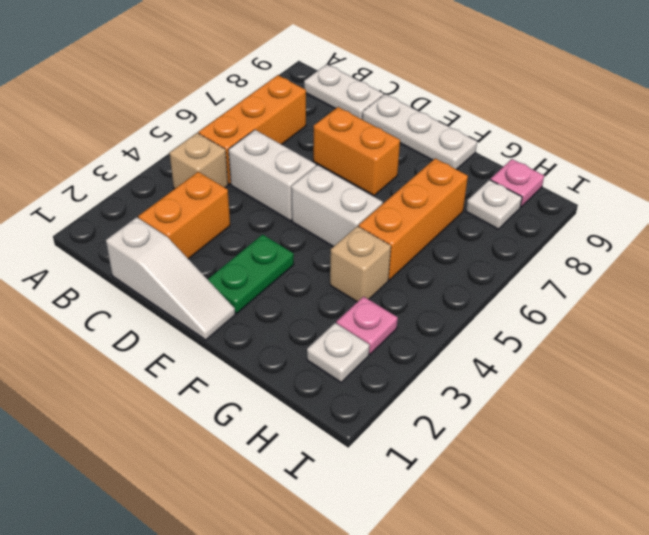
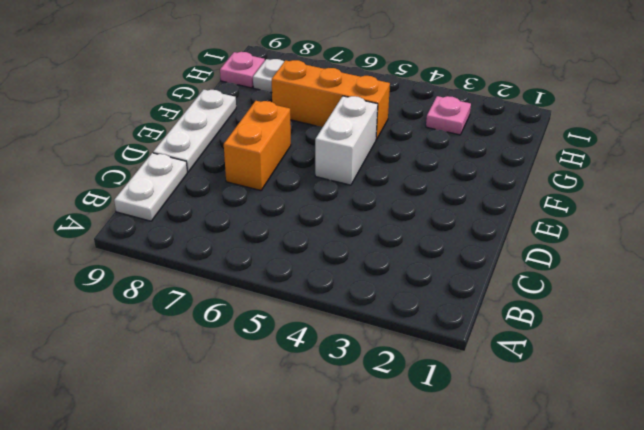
none -> tan 1x1 brick [169,133,228,189]
none -> orange 1x3 brick [198,75,306,184]
none -> white 1x3 slope [106,217,235,340]

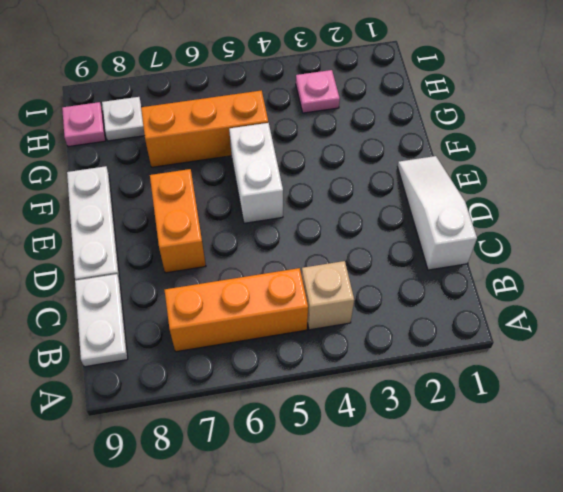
none -> orange 1x2 brick [138,172,230,259]
none -> white 1x2 brick [228,130,316,221]
none -> green 1x2 plate [208,235,294,313]

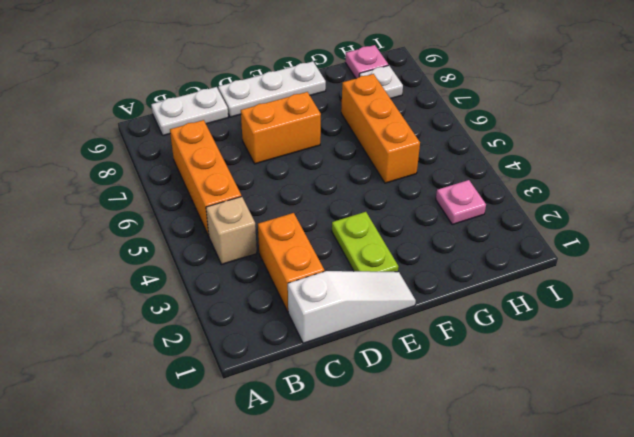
lime 1x2 plate [332,212,398,272] -> green 1x2 plate [208,235,294,313]
none -> white 1x2 brick [228,130,316,221]
none -> white 1x2 brick [291,165,383,247]
none -> tan 1x1 brick [330,226,391,302]

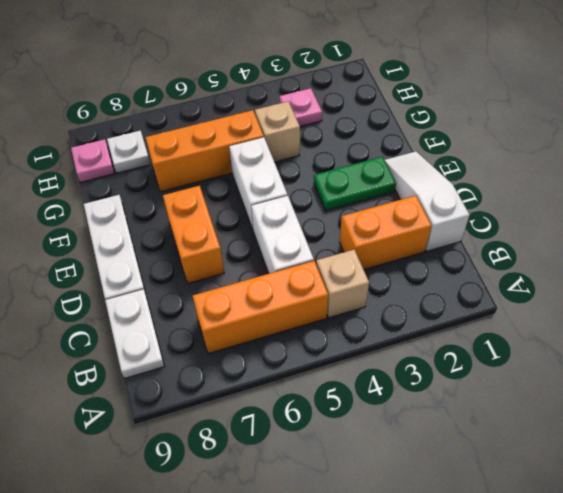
none -> white 1x1 plate [307,323,370,382]

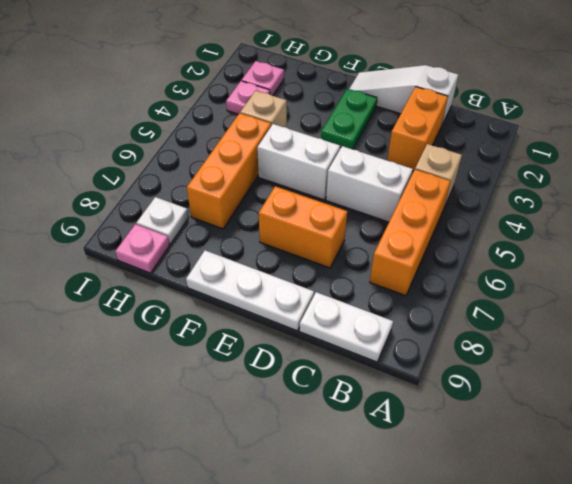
pink 1x1 plate [242,61,284,96] -> white 1x1 plate [307,323,370,382]

